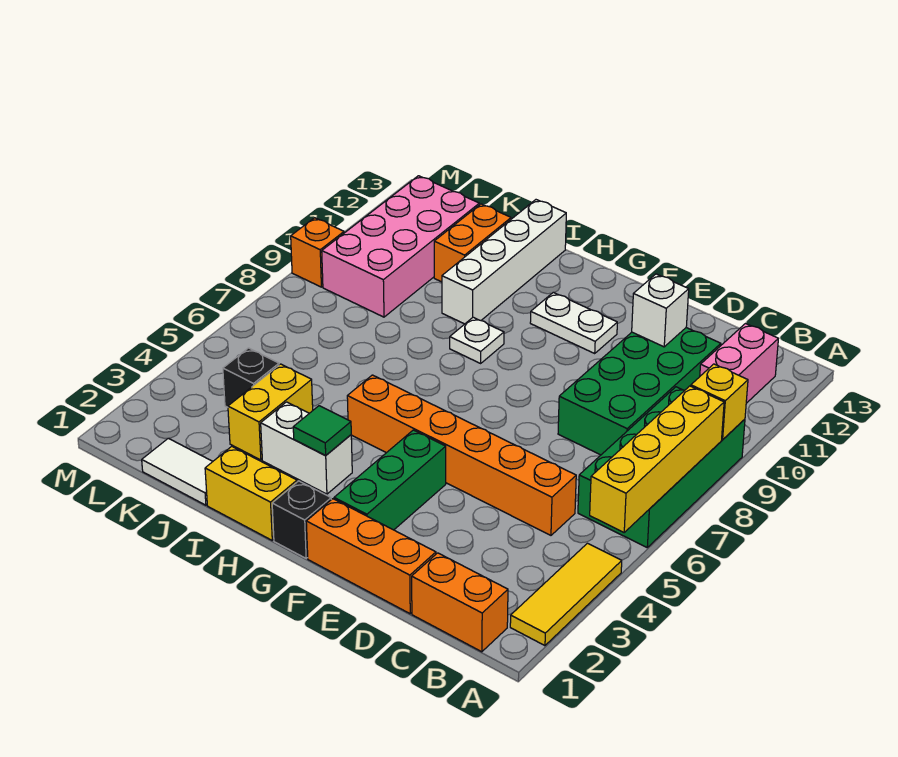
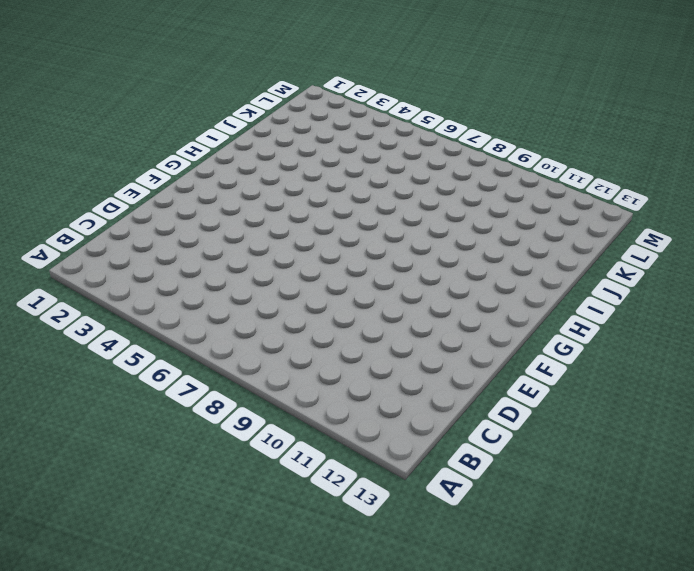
none -> yellow 1x3 tile [510,543,622,646]
none -> green 2x4 brick [578,387,745,547]
none -> orange 1x2 brick [412,553,508,652]

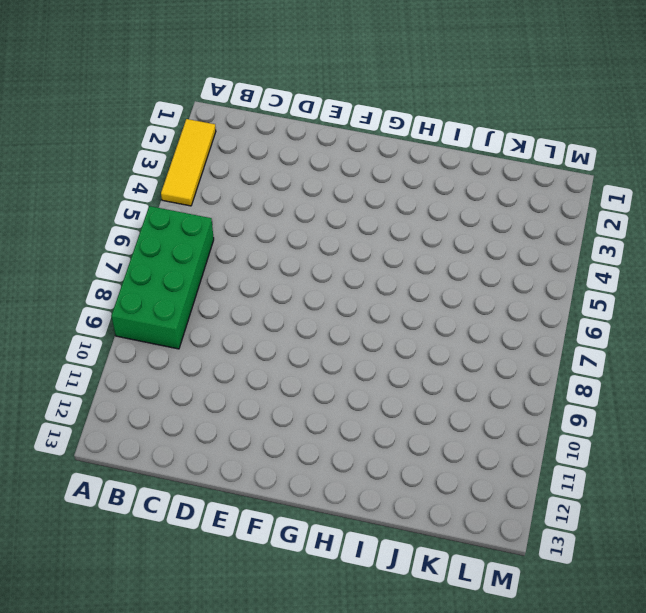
none -> orange 1x2 brick [412,553,508,652]
none -> pink 1x2 brick [700,324,778,403]
none -> orange 1x6 brick [347,375,576,535]

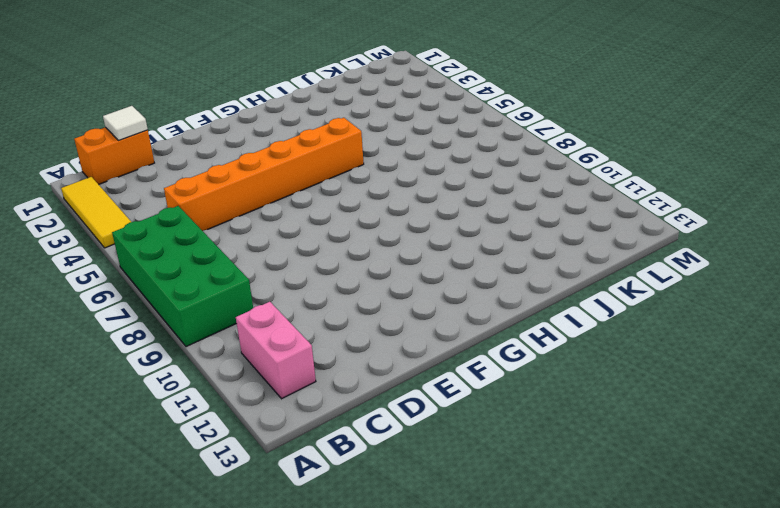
white 1x1 tile [103,106,148,140] -> none
none -> green 2x4 brick [558,328,721,455]
none -> orange 1x3 brick [306,499,436,614]
none -> green 1x3 brick [334,430,446,530]

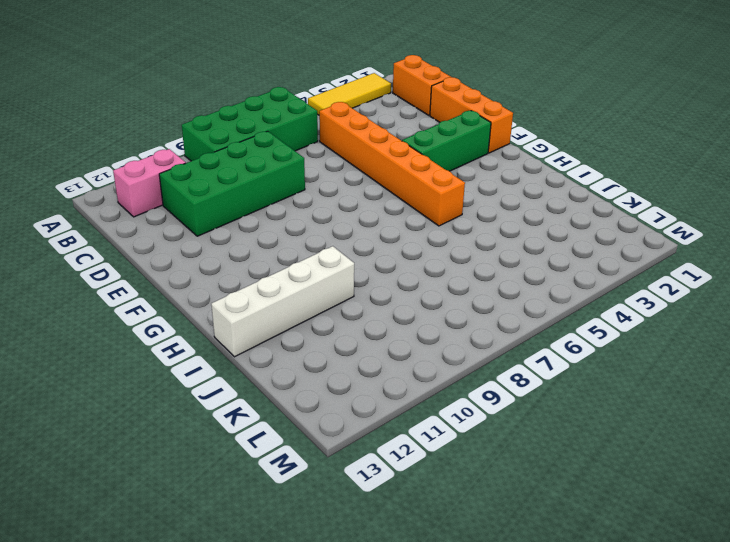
none -> white 1x2 plate [530,292,617,353]
none -> black 1x1 brick [272,481,331,558]
none -> yellow 1x2 brick [205,446,297,540]

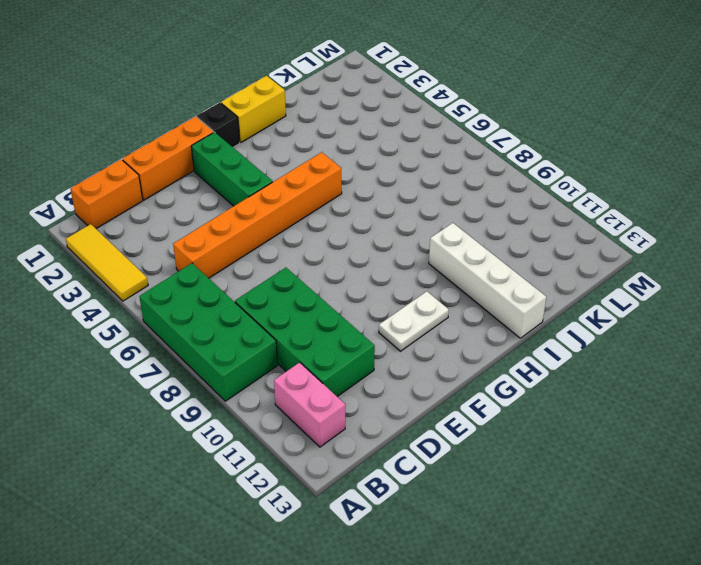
none -> white 1x2 brick [261,402,352,494]
none -> white 1x1 plate [450,317,504,363]
none -> white 1x2 tile [142,438,213,505]

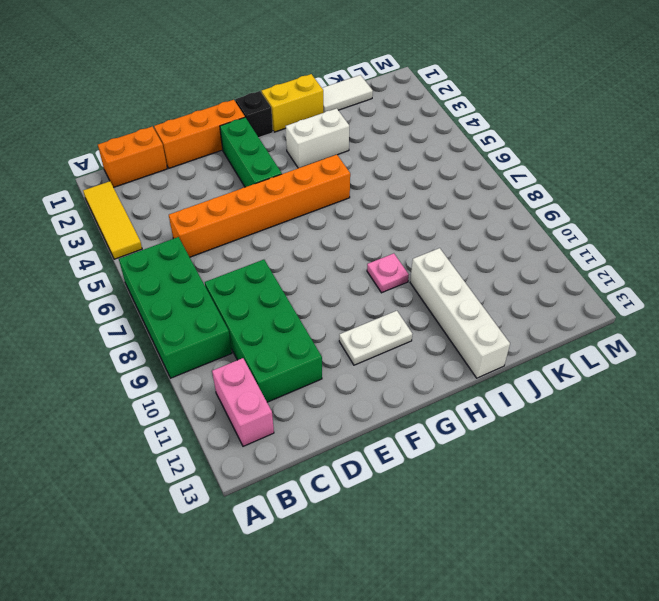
pink 1x1 plate [367,253,409,293] -> white 1x1 plate [450,317,504,363]
none -> yellow 1x2 brick [228,364,313,460]
none -> orange 1x2 brick [434,204,511,282]
none -> black 1x1 brick [223,348,279,407]

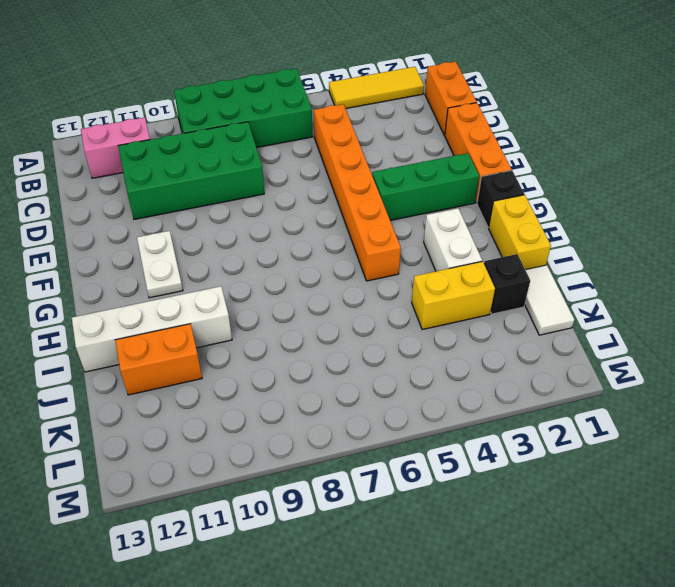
black 1x1 brick [484,254,530,314] -> black 1x1 brick moved to [223,348,279,407]
none -> white 1x1 plate [450,317,504,363]
none -> pink 2x4 brick [322,176,479,317]
none -> orange 1x1 brick [291,218,344,287]

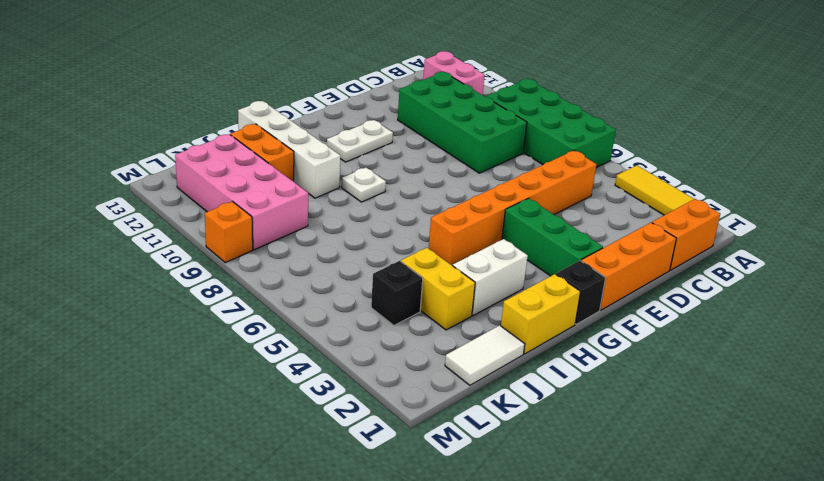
none -> yellow 1x4 brick [590,386,724,532]
none -> yellow 1x1 brick [691,364,748,440]
none -> white 1x1 brick [632,274,689,347]

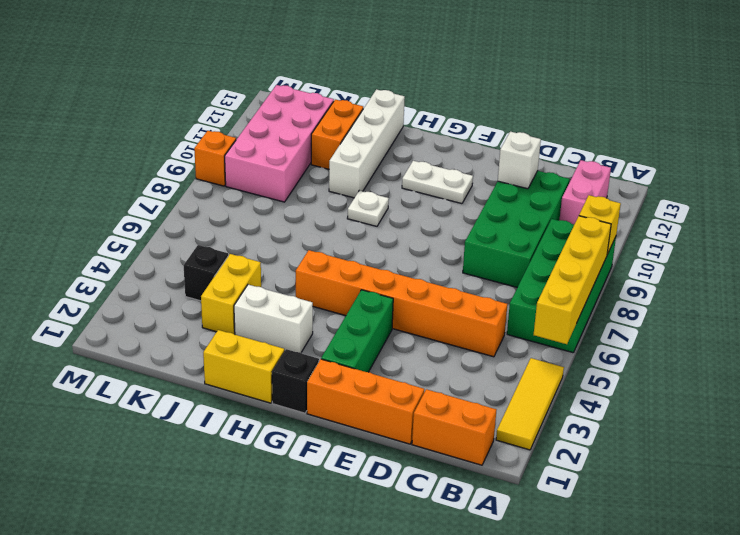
none -> white 1x2 tile [142,438,213,505]
none -> green 1x1 tile [293,406,351,456]

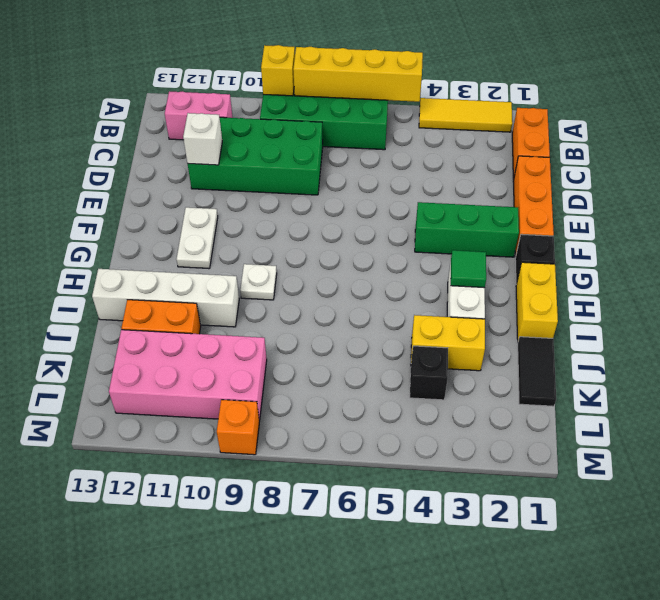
black 1x2 tile [518,337,556,406] -> white 1x2 tile [142,438,213,505]
none -> orange 1x6 brick [347,375,576,535]

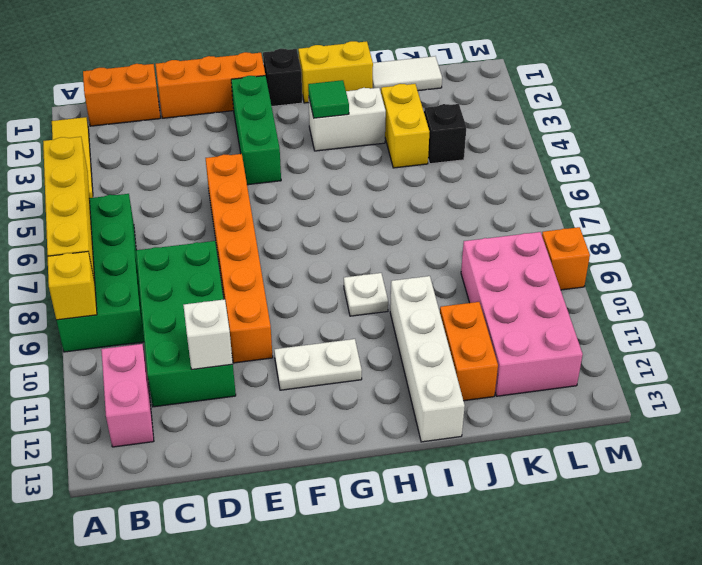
orange 1x6 brick [206,154,273,363] -> orange 1x6 brick turned to [347,375,576,535]

